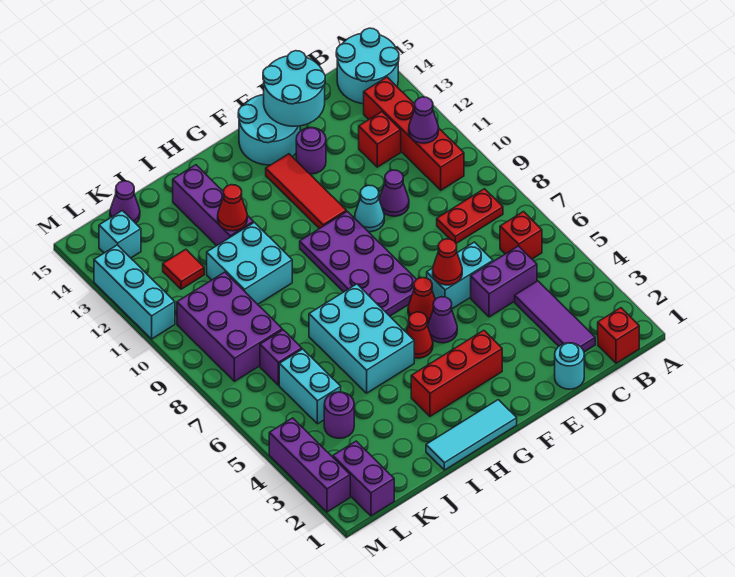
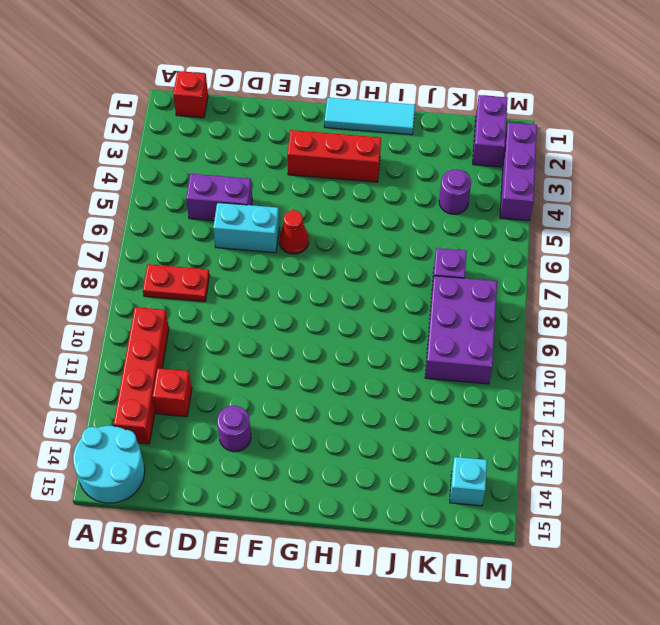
none -> red 1x1 brick [500,212,542,259]
none -> purple 1x3 tile [515,281,595,352]
none -> cyan 1x1 round brick [555,343,584,389]
none -> purple 1x1 cone [379,170,409,216]

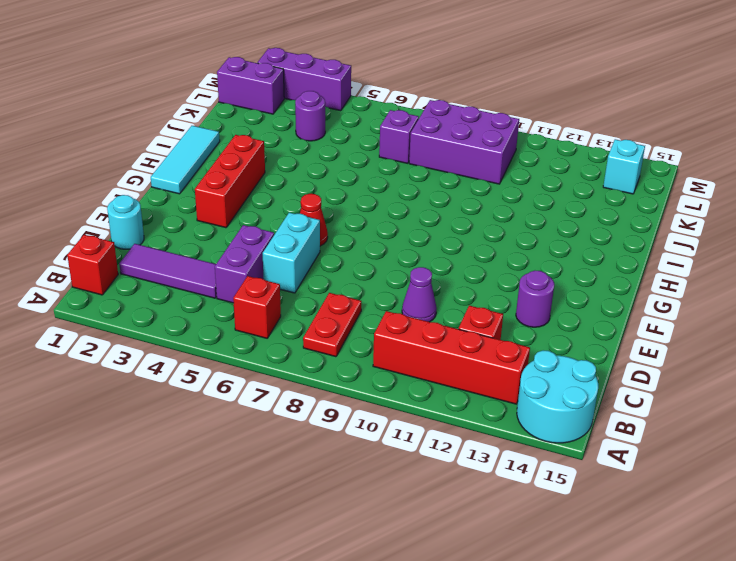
none -> cyan 1x1 cone [355,185,384,232]
none -> cyan 2x2 round brick [238,95,300,165]
none -> purple 1x1 cone [428,297,457,343]
none -> purple 2x4 plate [300,211,417,316]

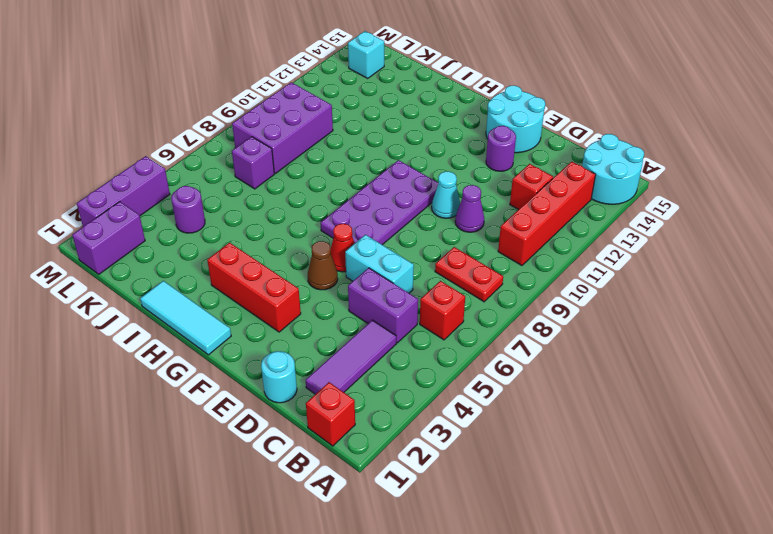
brown 1x1 cone [308,241,338,290] -> purple 1x1 cone [428,297,457,343]
none -> red 1x3 tile [266,154,347,229]
none -> red 1x1 cone [406,312,433,358]
none -> cyan 2x3 brick [309,284,414,393]
none -> cyan 2x2 brick [207,222,292,304]

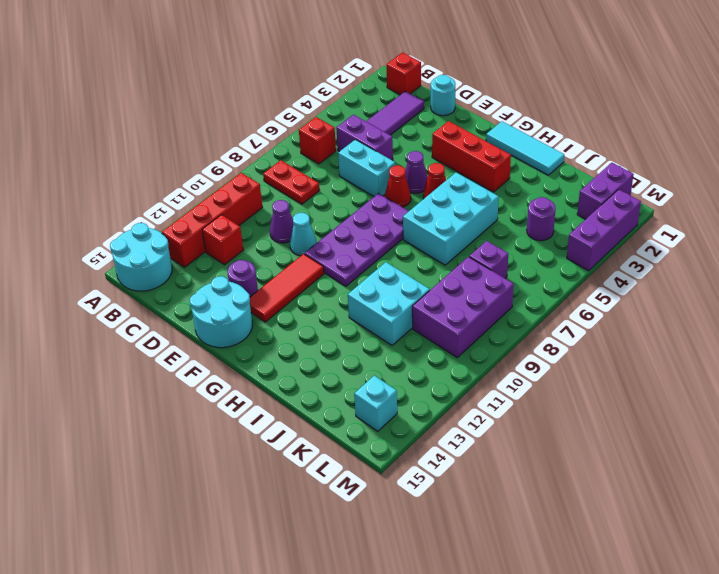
none -> purple 1x3 brick [173,165,253,246]
none -> cyan 1x2 brick [279,349,341,424]
none -> red 1x1 tile [163,249,204,289]
none -> purple 1x1 cone [110,181,140,223]

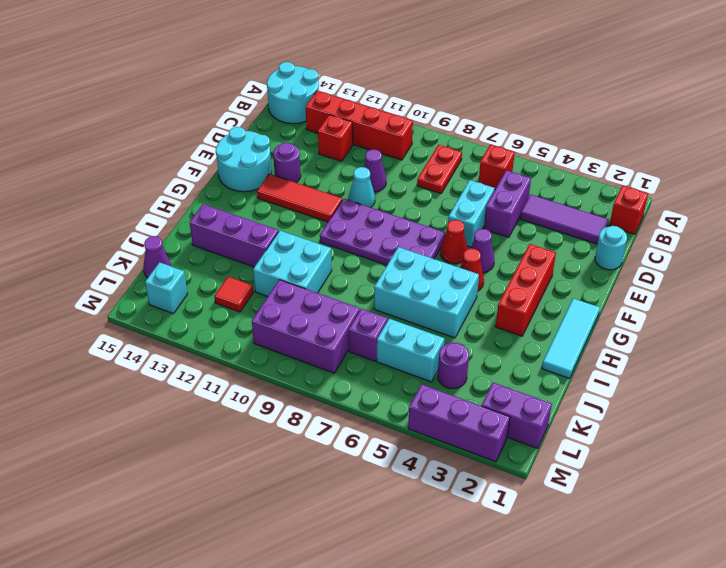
none -> cyan 1x3 brick [94,245,175,339]
none -> purple 1x1 cone [409,97,439,143]
none -> cyan 2x2 round brick [263,51,325,126]
none -> red 1x1 cone [433,239,462,285]

